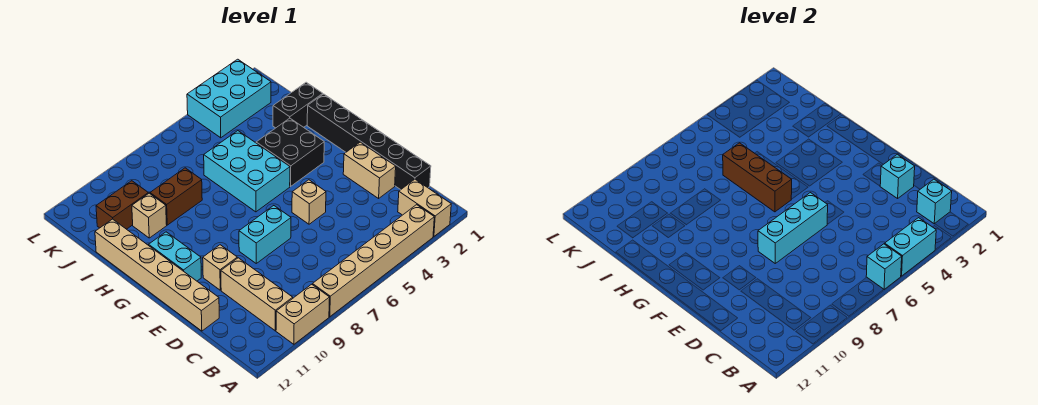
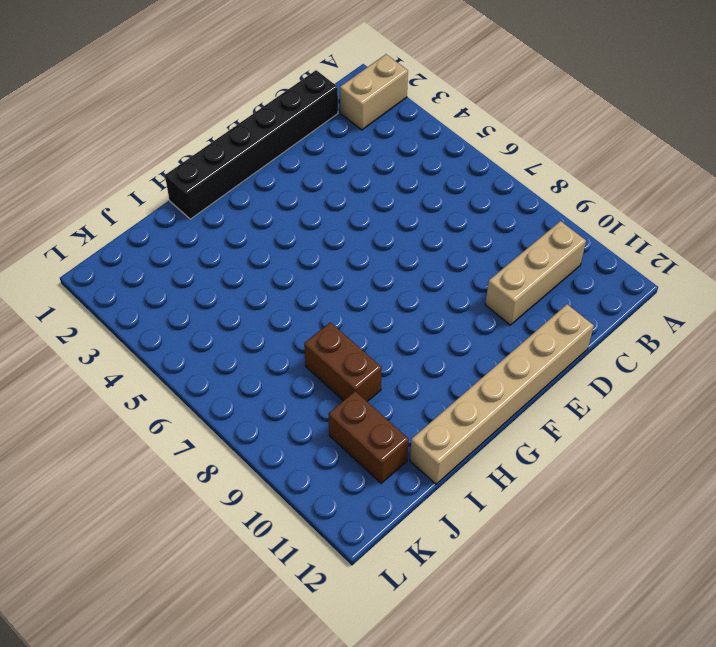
none -> tan 1x6 brick [313,205,434,317]
none -> tan 1x2 brick [276,284,330,344]
none -> tan 1x2 brick [343,142,396,198]

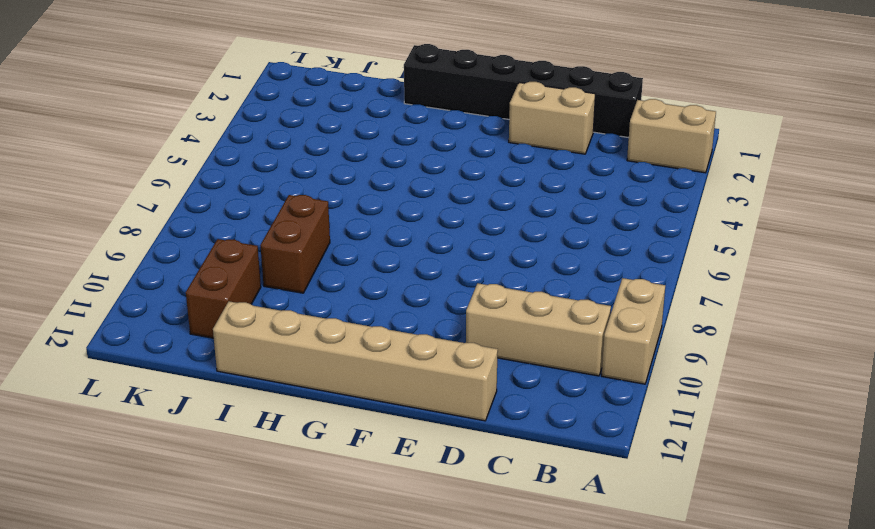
none -> tan 1x6 brick [313,205,434,317]
none -> tan 1x1 brick [292,180,326,224]
none -> cyan 1x2 brick [239,206,291,263]

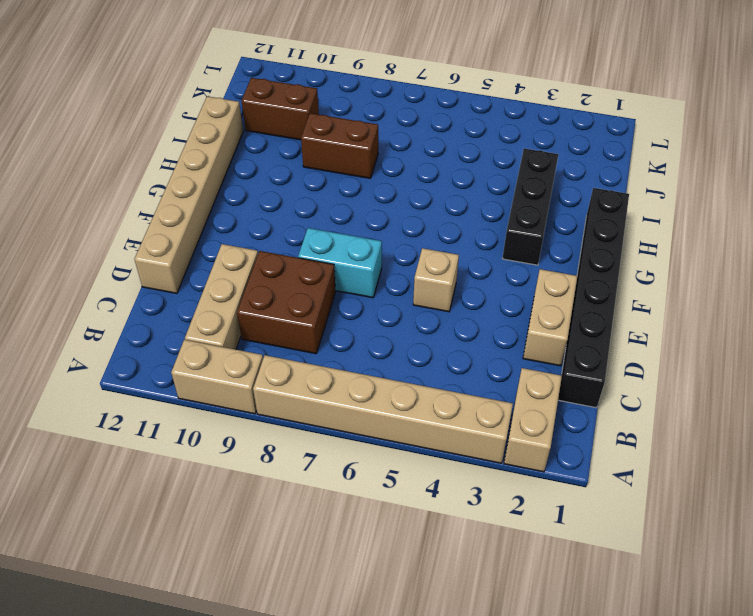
brown 2x2 brick [237,251,336,354] -> none
black 1x3 brick [502,148,559,265] -> black 2x2 brick [256,118,324,186]
none -> tan 1x1 brick [203,245,237,290]
none -> cyan 1x2 brick [149,232,201,281]
none -> cyan 2x3 brick [204,131,290,212]

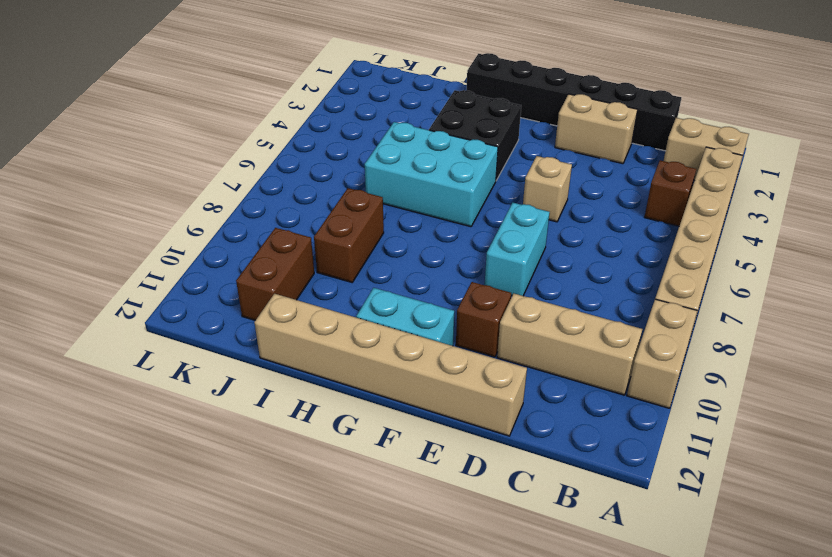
brown 1x1 brick [645,160,696,226] -> none
brown 1x1 brick [456,282,511,357] -> tan 1x1 brick [203,245,237,290]
none -> black 1x2 brick [273,82,323,128]
none -> tan 1x1 brick [132,193,167,238]
none -> cyan 2x3 brick [187,59,271,138]

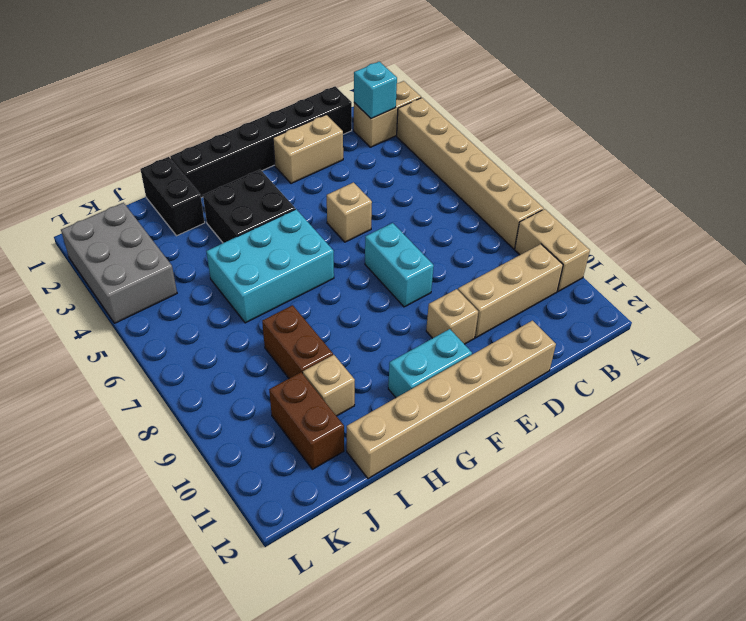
grey 2x3 brick [61,203,177,323] -> cyan 2x3 brick [187,59,271,138]
none -> cyan 1x2 brick [885,218,936,276]
none -> cyan 1x1 brick [866,244,902,289]
none -> cyan 1x1 brick [880,154,915,198]

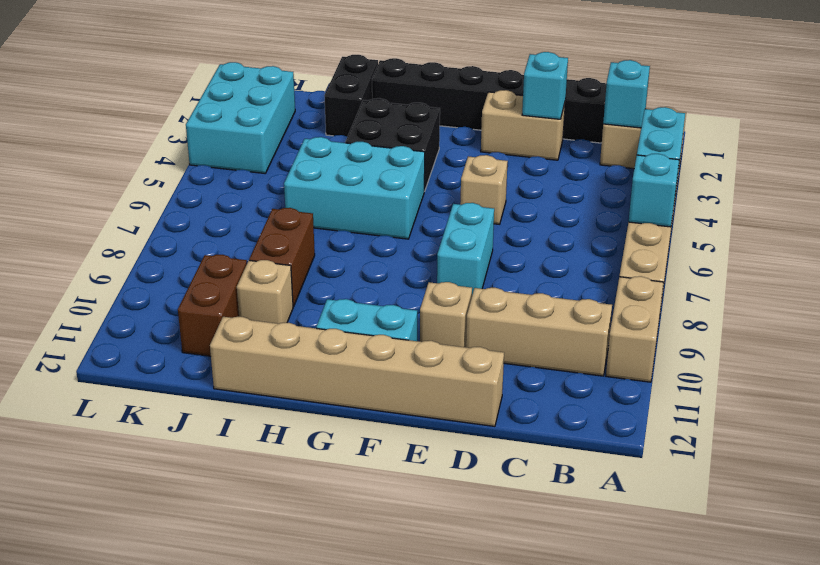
none -> cyan 1x3 brick [758,193,828,263]
none -> brown 1x3 brick [723,143,792,212]

